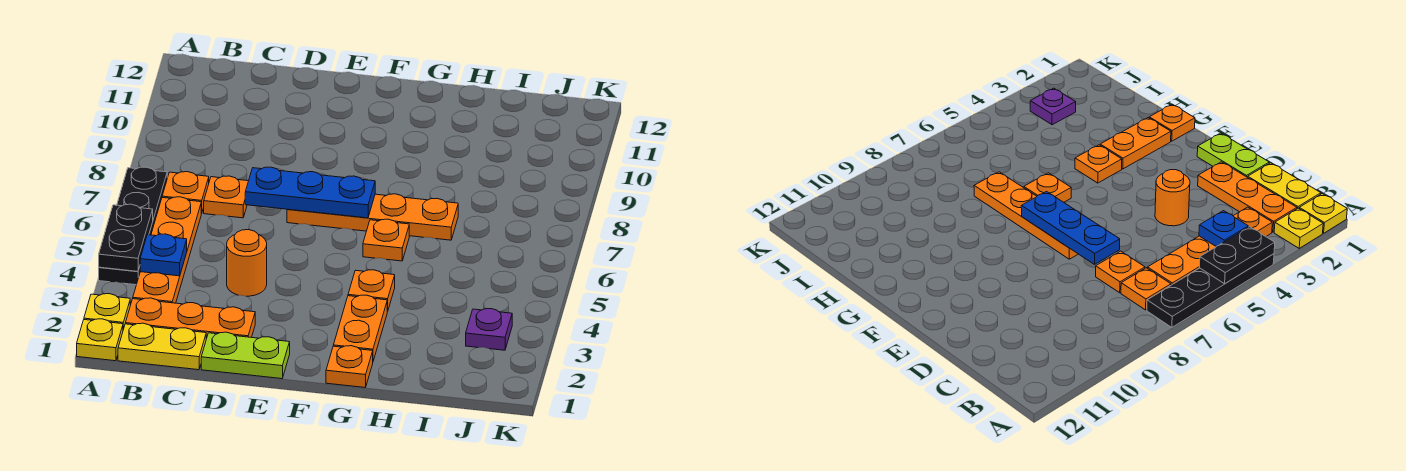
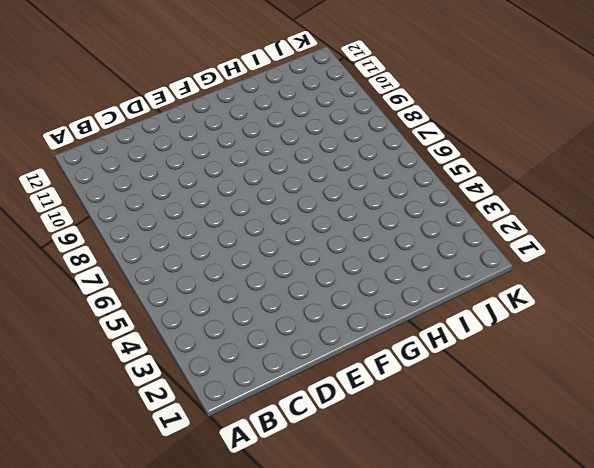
none -> yellow 1x1 plate [77,319,123,361]
none -> yellow 1x1 plate [84,294,130,329]
none -> black 1x4 plate [99,167,167,285]

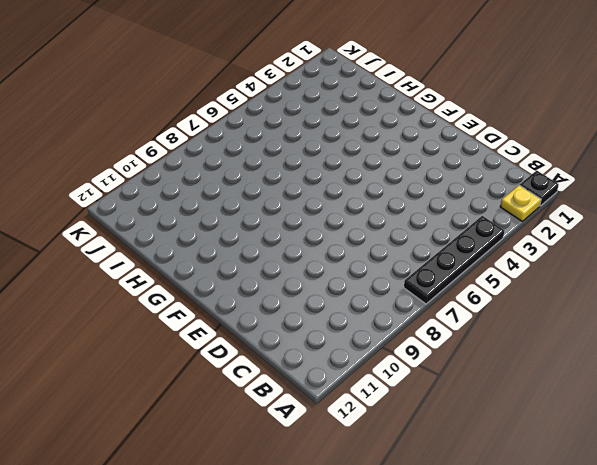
black 1x1 plate [520,170,559,206] -> yellow 1x1 plate [77,319,123,361]
none -> yellow 1x2 plate [118,323,206,370]
none -> orange 1x3 plate [125,298,255,339]
none -> orange 1x4 plate [133,197,201,303]

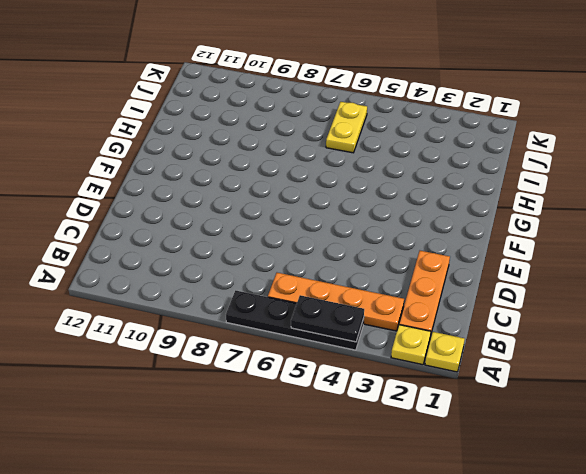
yellow 1x2 plate [326,102,367,153] -> yellow 1x2 plate moved to [118,323,206,370]
none -> orange 1x1 plate [162,172,209,213]
none -> orange 1x1 plate [204,176,248,218]
none -> lime 1x2 plate [201,332,290,379]

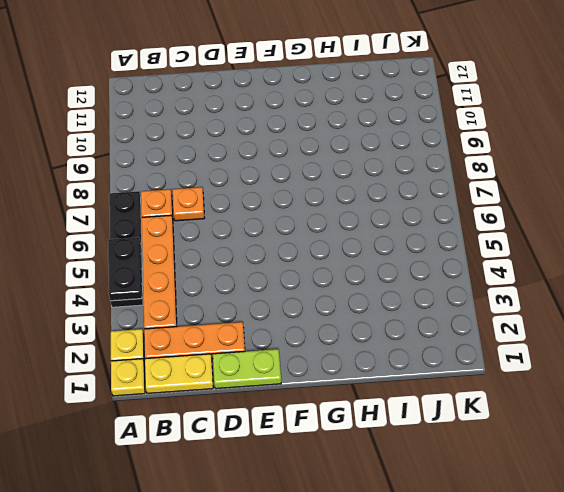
none -> orange 1x1 round brick [227,230,267,296]
none -> orange 1x4 plate [287,194,458,240]
none -> orange 1x1 plate [326,346,373,387]

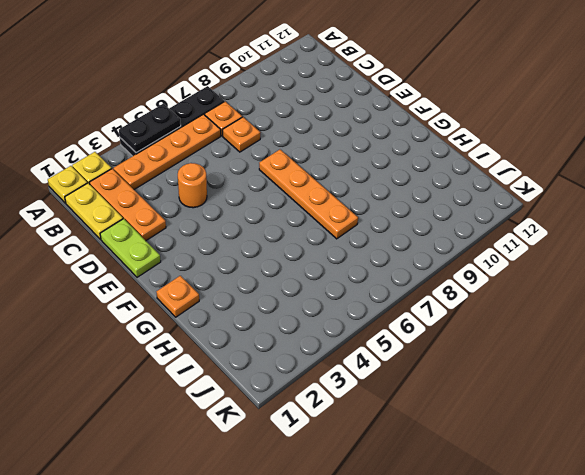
none -> orange 1x2 plate [333,295,387,361]
none -> orange 1x1 plate [348,270,395,311]
none -> orange 1x1 plate [363,219,409,261]

